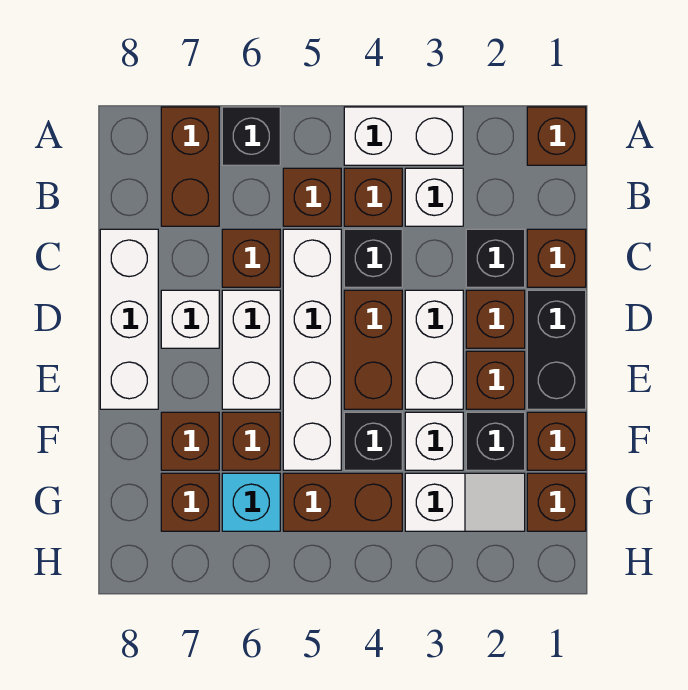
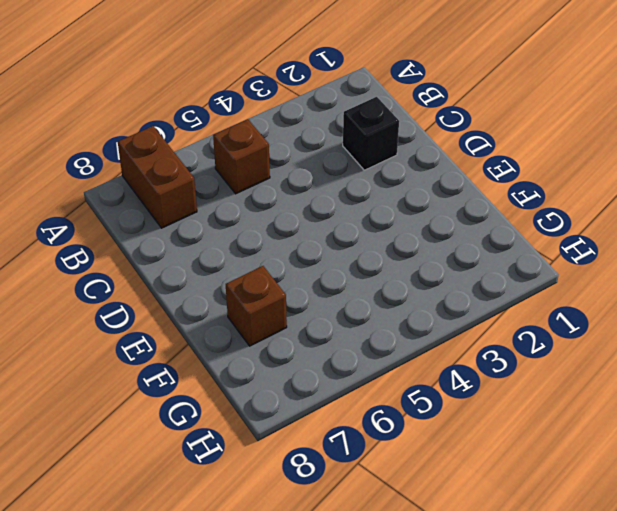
none -> brown 1x1 brick [527,107,586,165]
none -> white 1x2 brick [344,107,463,165]
none -> black 1x1 brick [222,107,280,165]
none -> white 1x1 brick [405,168,463,226]

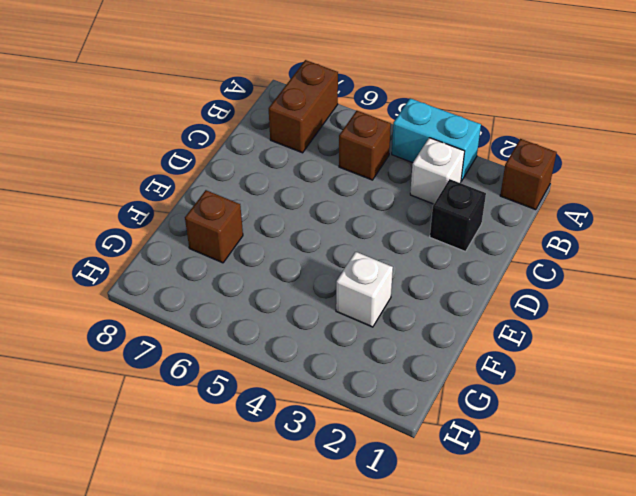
cyan 1x2 brick [392,98,481,181] -> white 1x2 brick [344,107,463,165]
none -> black 1x1 brick [222,107,280,165]
none -> brown 1x1 brick [344,168,402,226]
none -> brown 1x1 brick [527,229,586,287]
none -> black 1x1 brick [344,229,402,287]

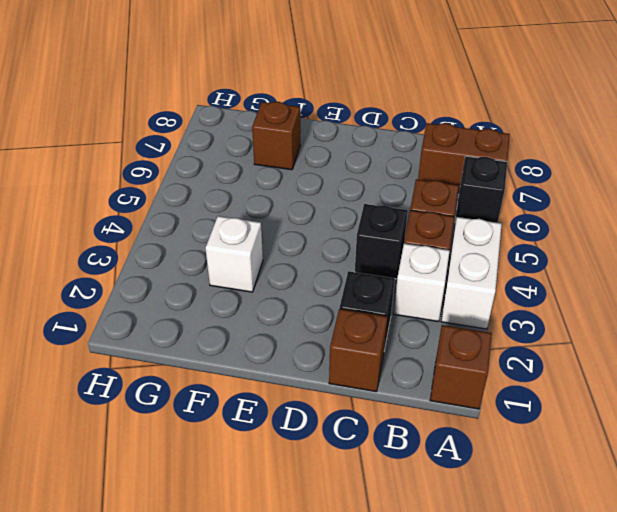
none -> white 1x4 brick [283,229,341,470]
none -> brown 1x1 brick [222,229,280,287]
none -> white 1x3 brick [100,229,158,409]
none -> black 1x2 brick [527,290,586,409]

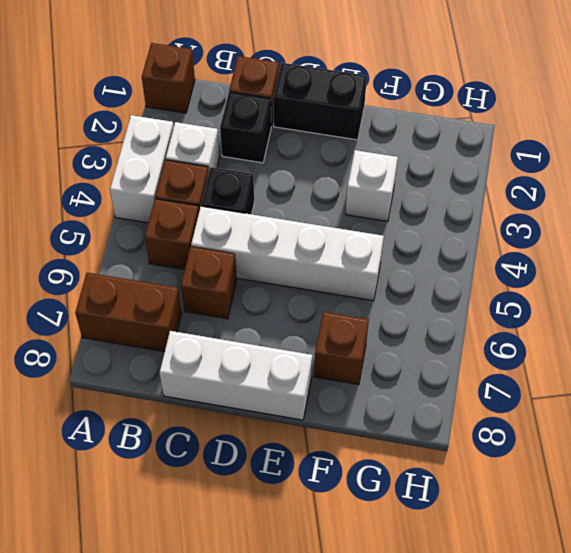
none -> black 1x1 brick [222,107,280,165]
none -> brown 1x1 brick [466,290,525,348]
none -> white 1x2 brick [405,290,463,409]
none -> brown 1x2 brick [344,290,402,409]

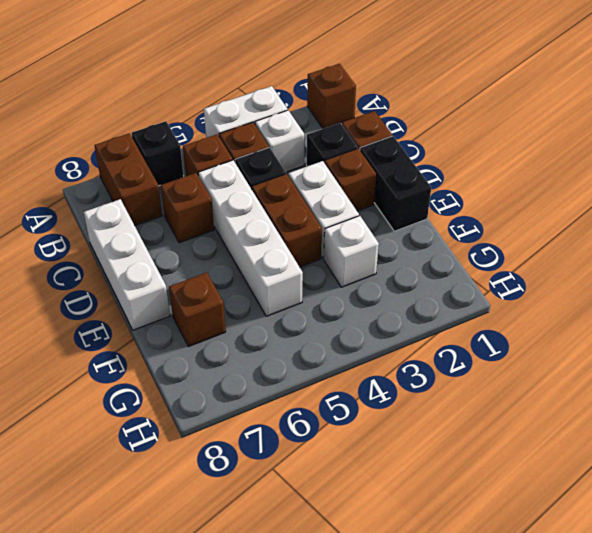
none -> white 1x2 brick [222,290,280,409]
none -> white 1x1 brick [161,290,219,348]
none -> brown 1x1 brick [466,351,525,409]
none -> brown 1x1 brick [527,412,586,470]

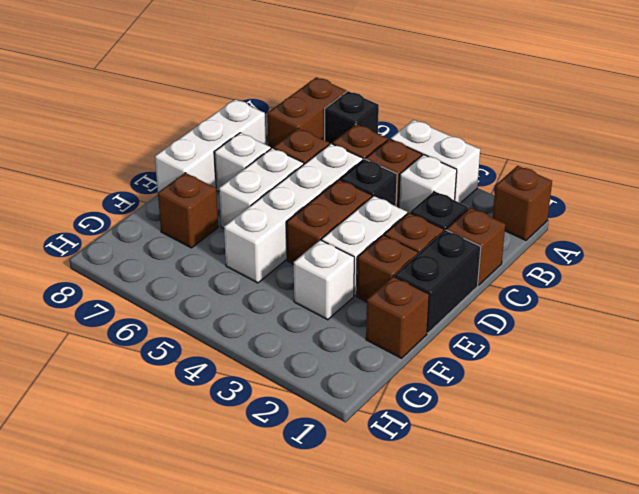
none -> black 1x1 brick [466,412,525,470]
none -> black 1x1 brick [344,412,402,470]
none -> brown 1x1 brick [222,412,280,470]
none -> brown 1x1 brick [527,473,586,531]

